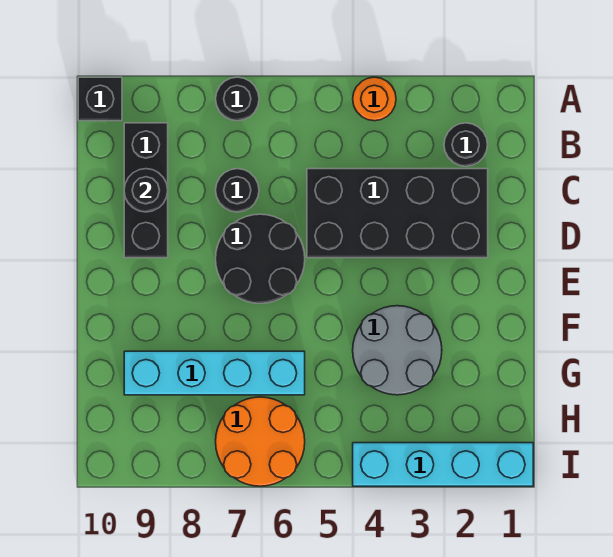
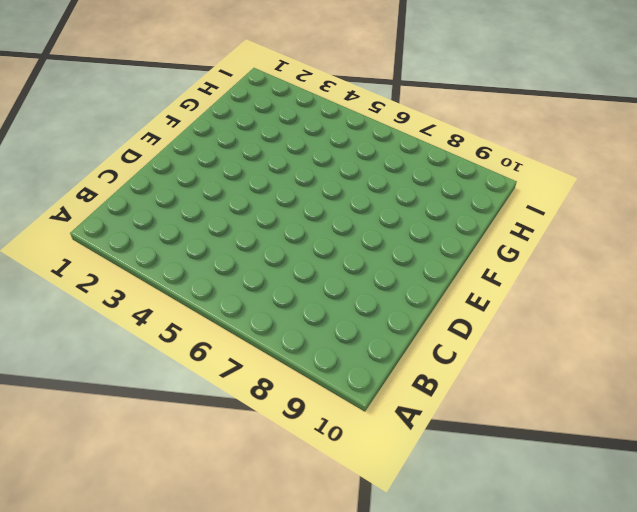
none -> orange 1x1 round brick [353,77,396,121]
none -> black 1x1 round brick [216,77,259,121]
none -> black 1x1 brick [78,77,122,121]

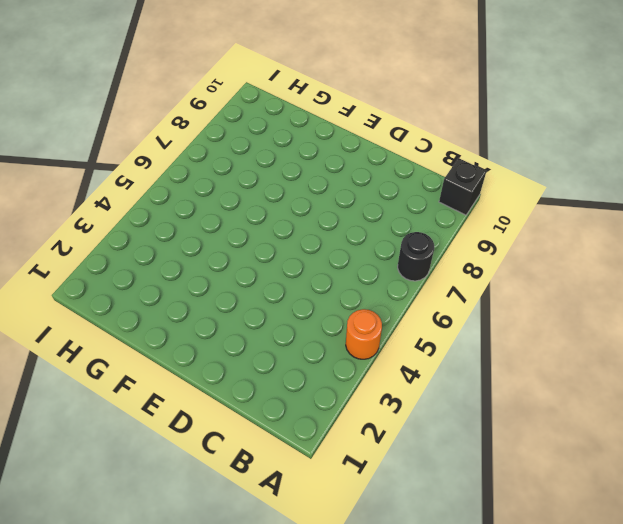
none -> black 1x1 round brick [444,123,488,166]
none -> black 1x3 brick [124,123,168,258]
none -> black 2x4 brick [307,169,488,258]

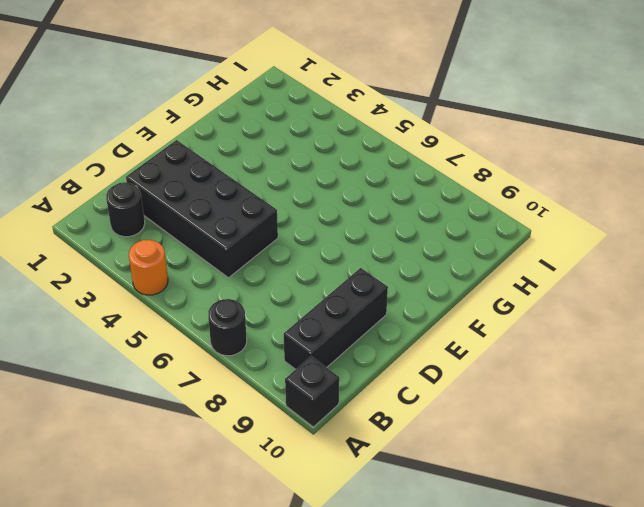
none -> black 1x1 round brick [216,169,259,212]
none -> black 2x2 round brick [216,214,305,303]
none -> grey 2x2 round brick [353,306,442,395]

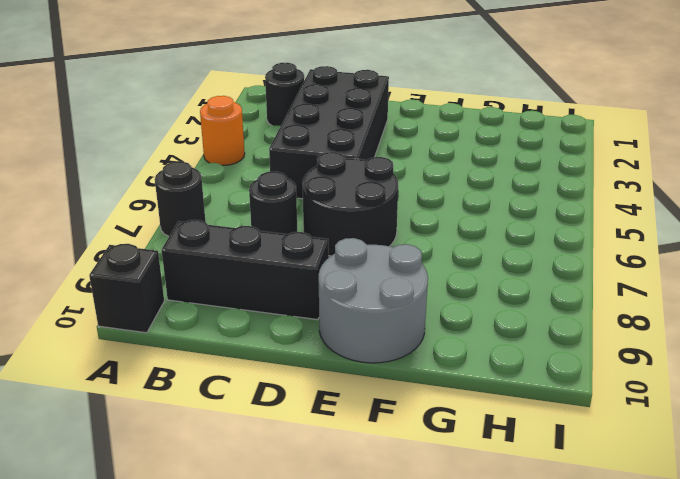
grey 2x2 round brick [319,238,428,363] -> grey 2x2 round brick moved to [353,306,442,395]
none -> cyan 1x4 brick [124,351,305,395]
none -> orange 2x2 round brick [216,397,305,486]
none -> cyan 1x4 brick [353,443,533,486]

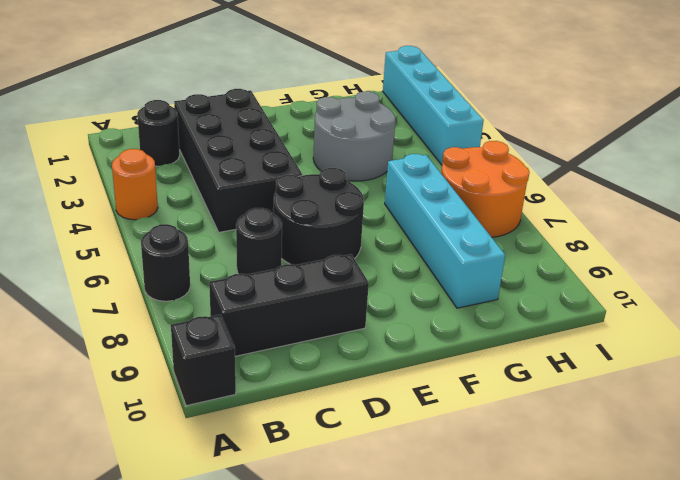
none -> black 1x1 round brick [124,169,168,212]

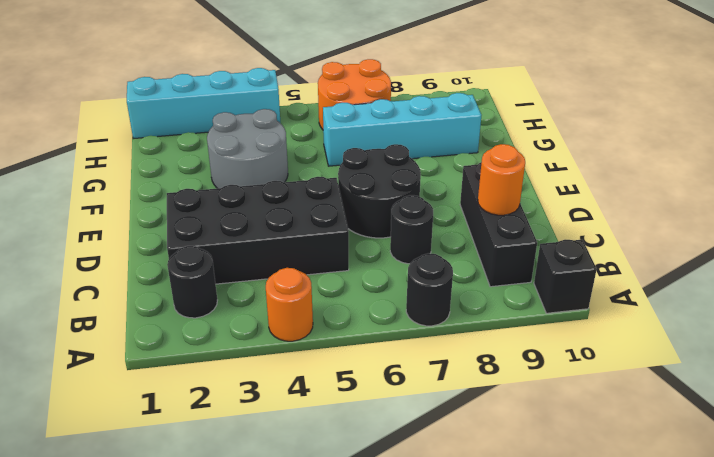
orange 1x1 round brick [478,144,525,215] -> black 1x1 round brick [124,169,168,212]

